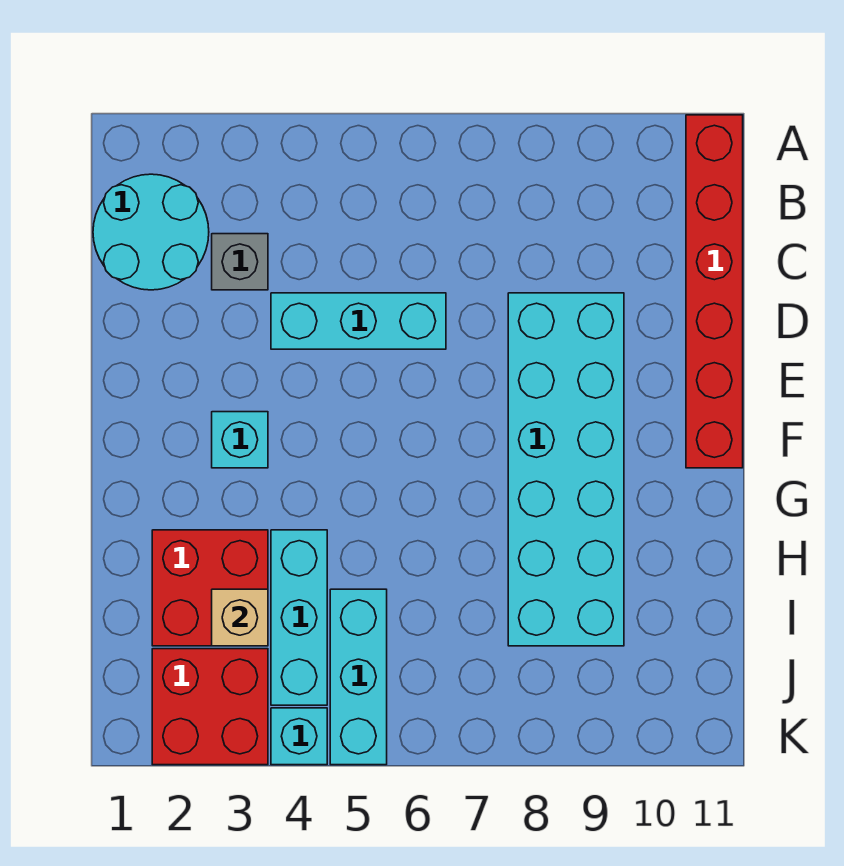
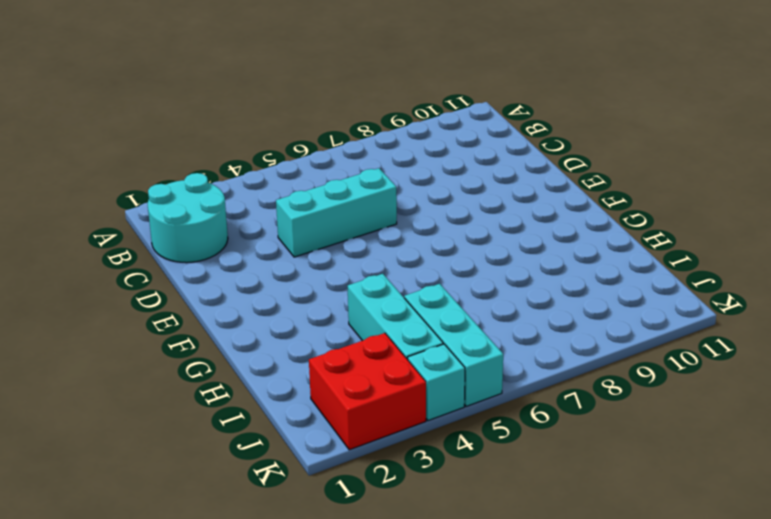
none -> red 1x6 brick [686,115,743,468]
none -> grey 1x1 brick [212,234,268,290]
none -> cyan 2x6 brick [508,293,624,646]

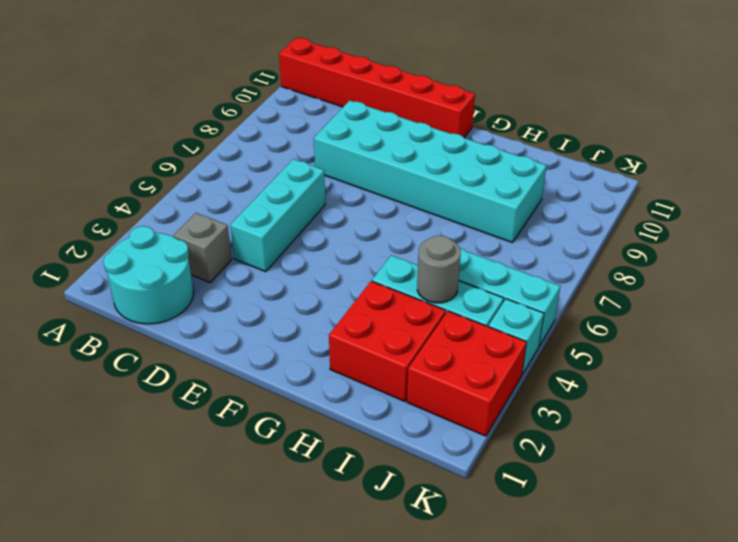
grey 1x1 round brick [417,235,461,303] -> none
none -> cyan 1x1 brick [212,412,268,468]
none -> tan 1x1 brick [212,589,268,646]

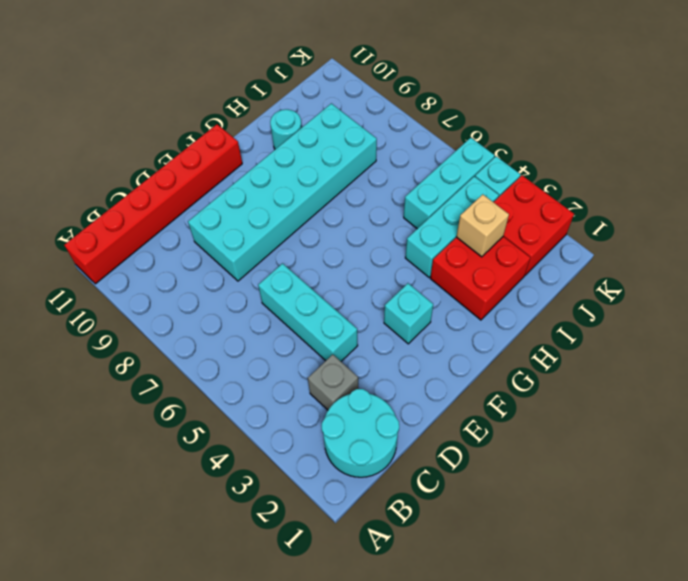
cyan 1x1 round brick [270,109,302,149] -> none

